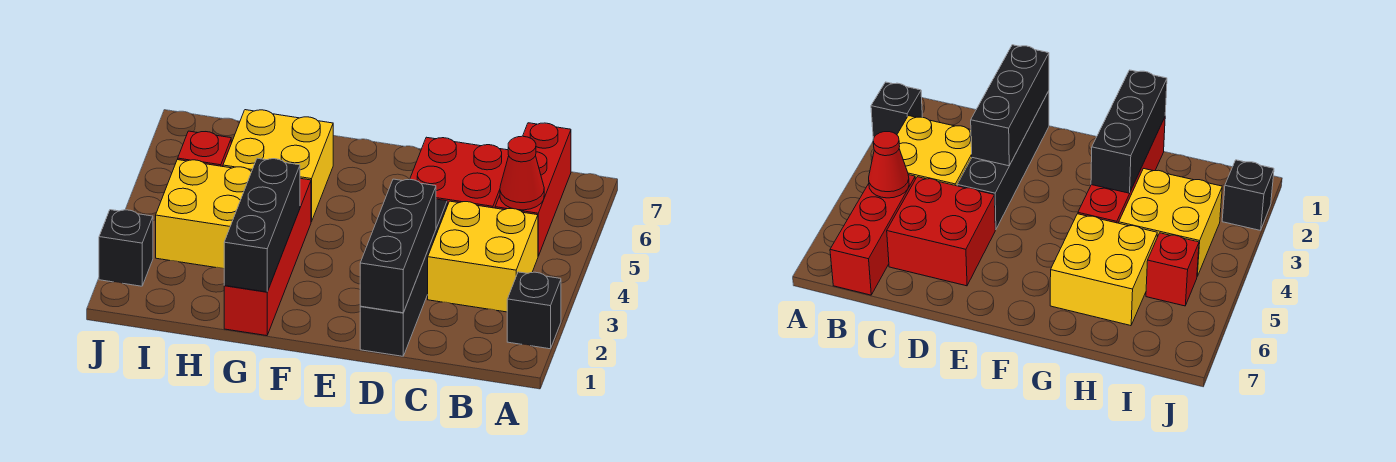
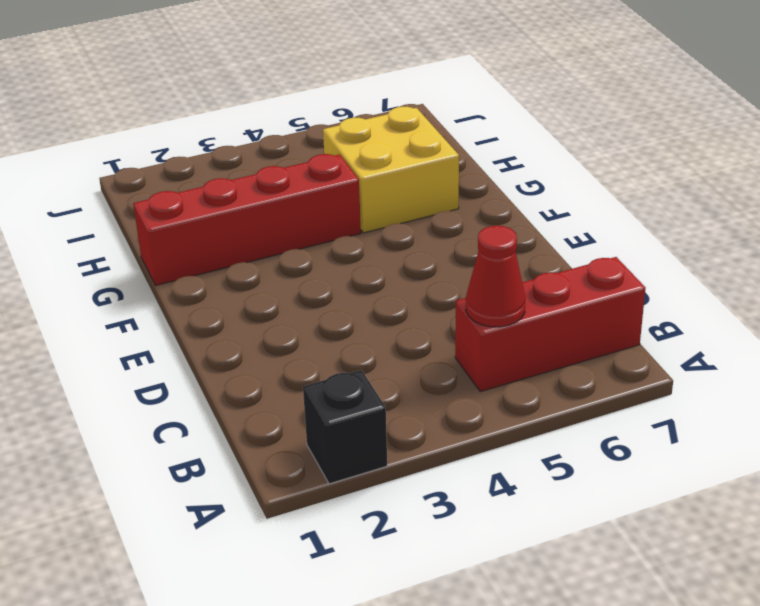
none -> yellow 2x2 brick [428,201,538,312]
none -> red 2x2 brick [410,137,509,208]
none -> black 1x4 brick [360,199,447,356]

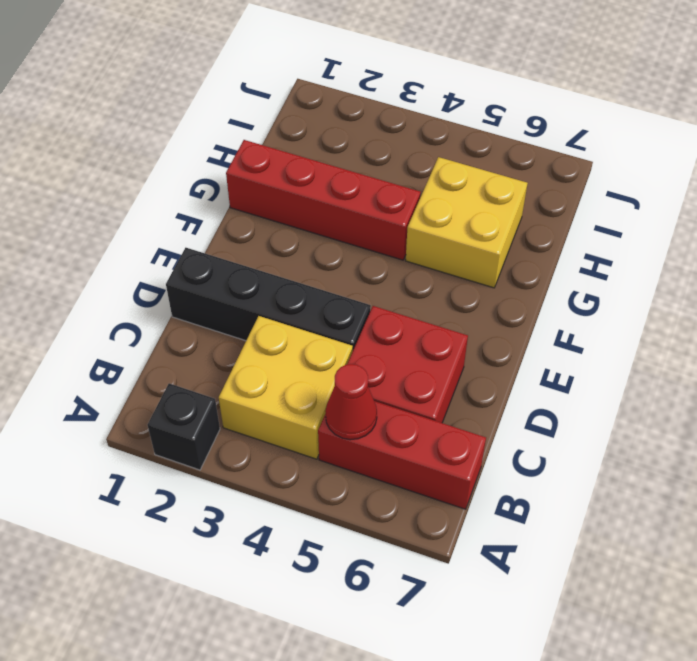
none -> yellow 2x2 brick [156,160,252,269]
none -> red 1x1 brick [178,131,231,167]
none -> black 1x1 brick [99,210,153,286]

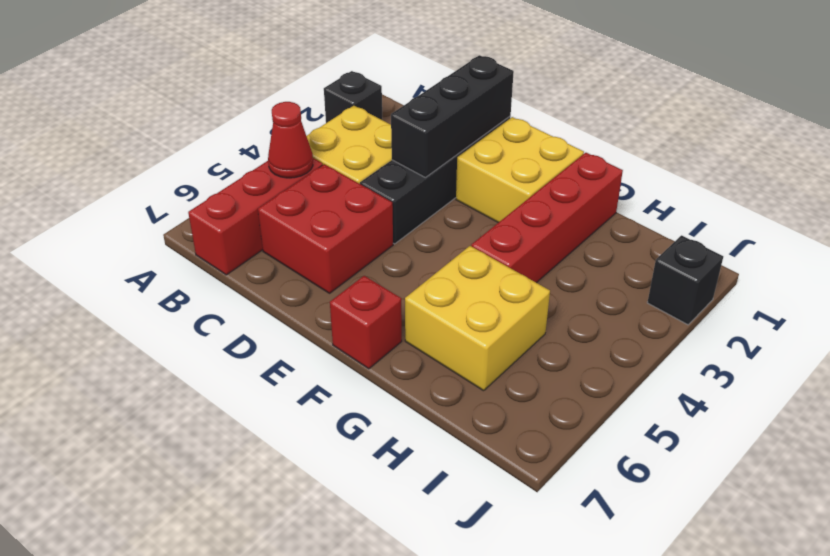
yellow 2x2 brick [456,117,584,223] -> yellow 2x2 brick moved to [156,160,252,269]
red 1x1 brick [330,276,402,369] -> red 1x1 brick moved to [178,131,231,167]
none -> black 1x3 brick [224,158,300,292]

